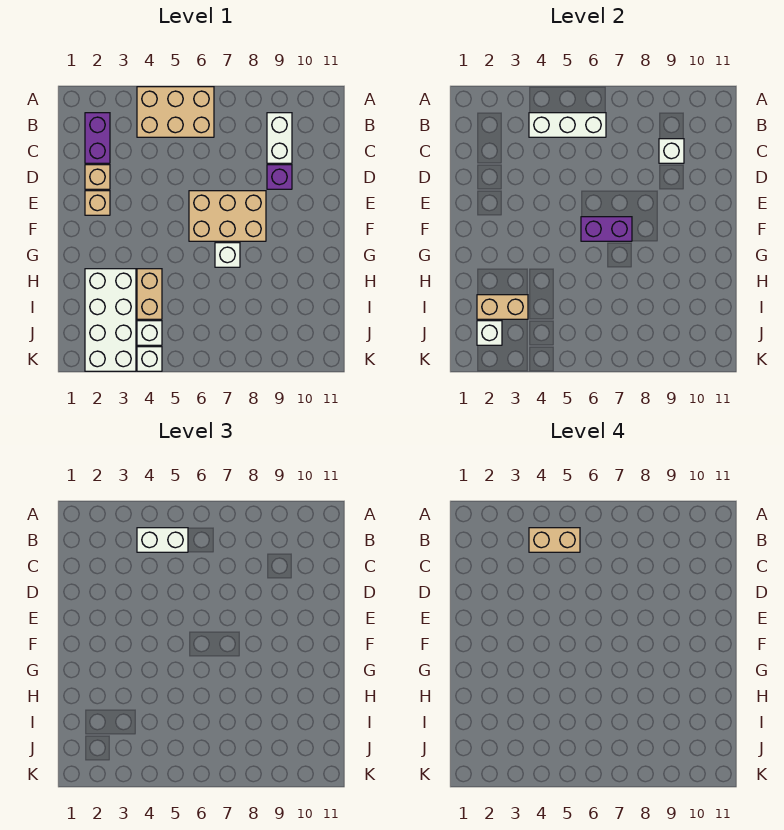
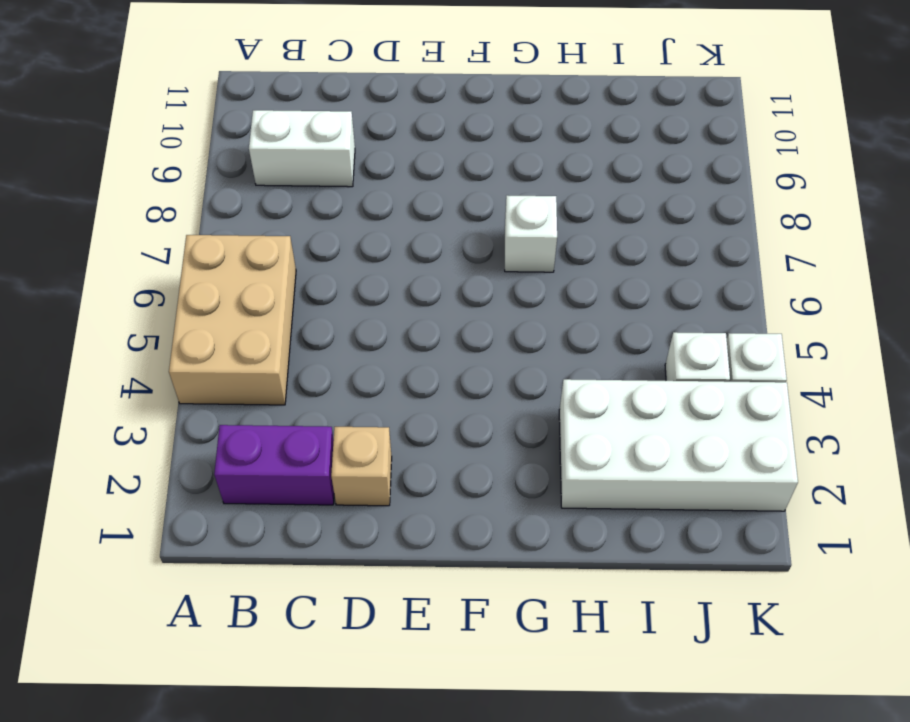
none -> purple 1x1 brick [267,165,292,189]
none -> tan 1x1 brick [85,191,110,215]
none -> tan 2x3 brick [189,191,266,241]

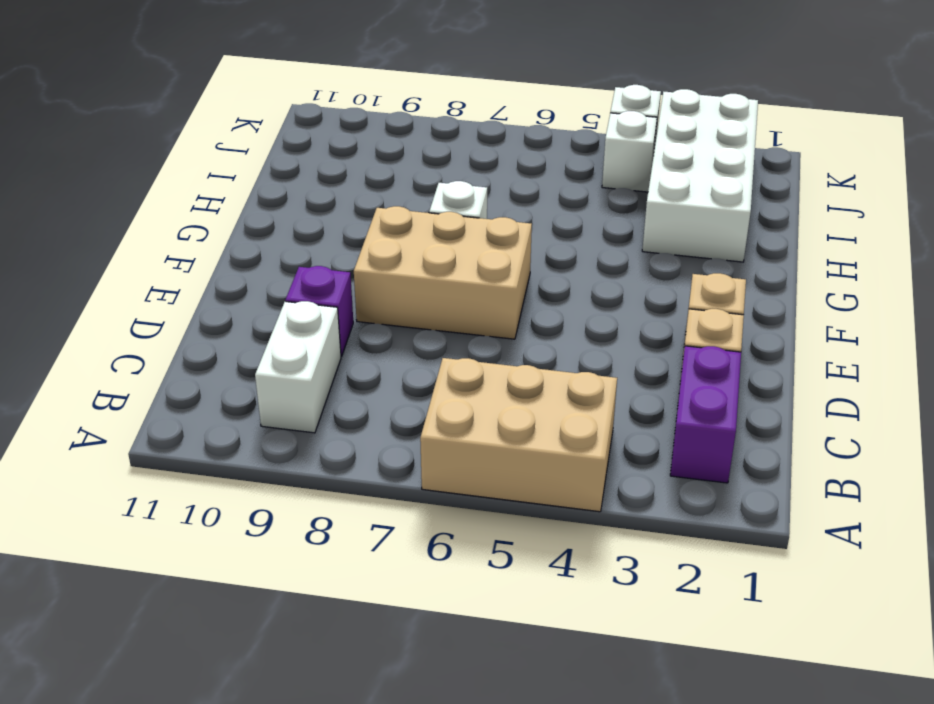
none -> tan 1x2 brick [137,269,162,319]
none -> white 1x3 brick [529,113,606,137]
none -> white 1x1 brick [659,139,684,163]

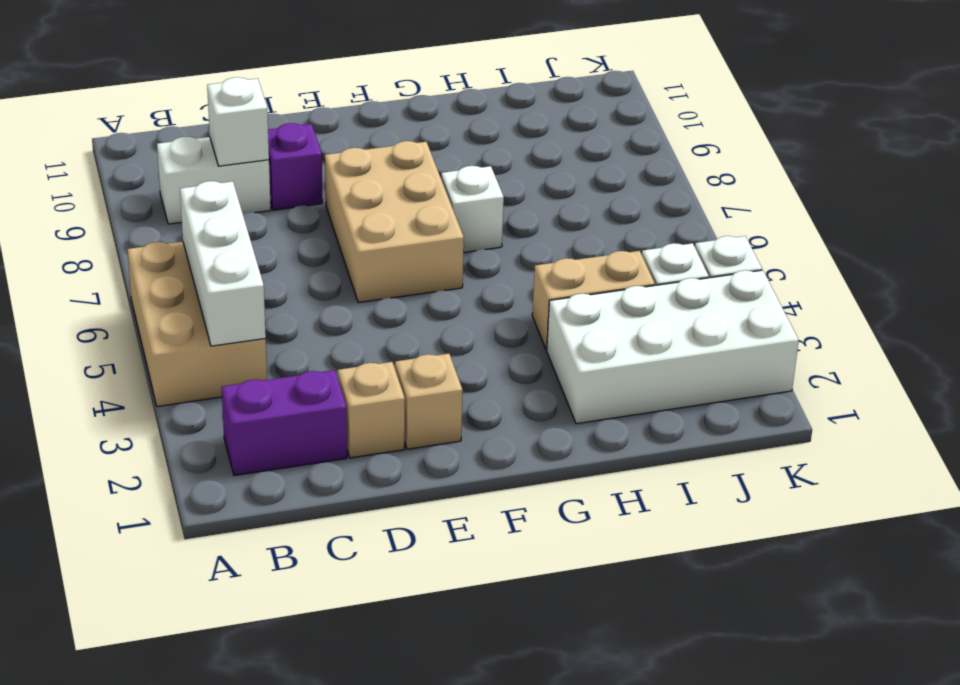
none -> purple 1x2 brick [581,217,632,241]
none -> tan 1x2 brick [477,295,528,319]
none -> white 1x1 brick [477,321,502,345]

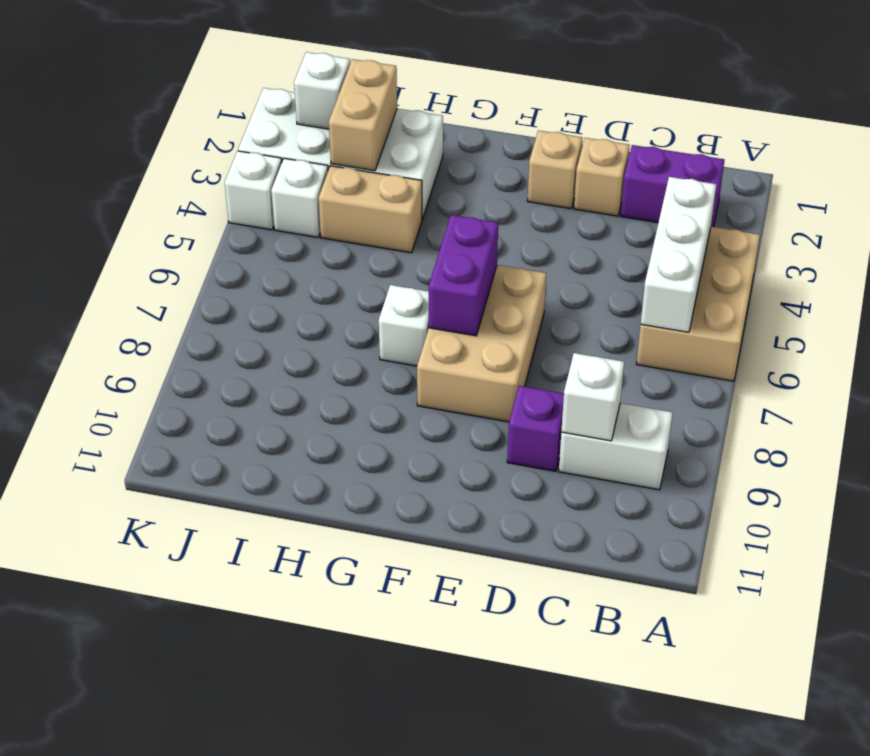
none -> white 1x2 brick [137,528,188,552]
none -> tan 1x2 brick [529,528,580,552]

